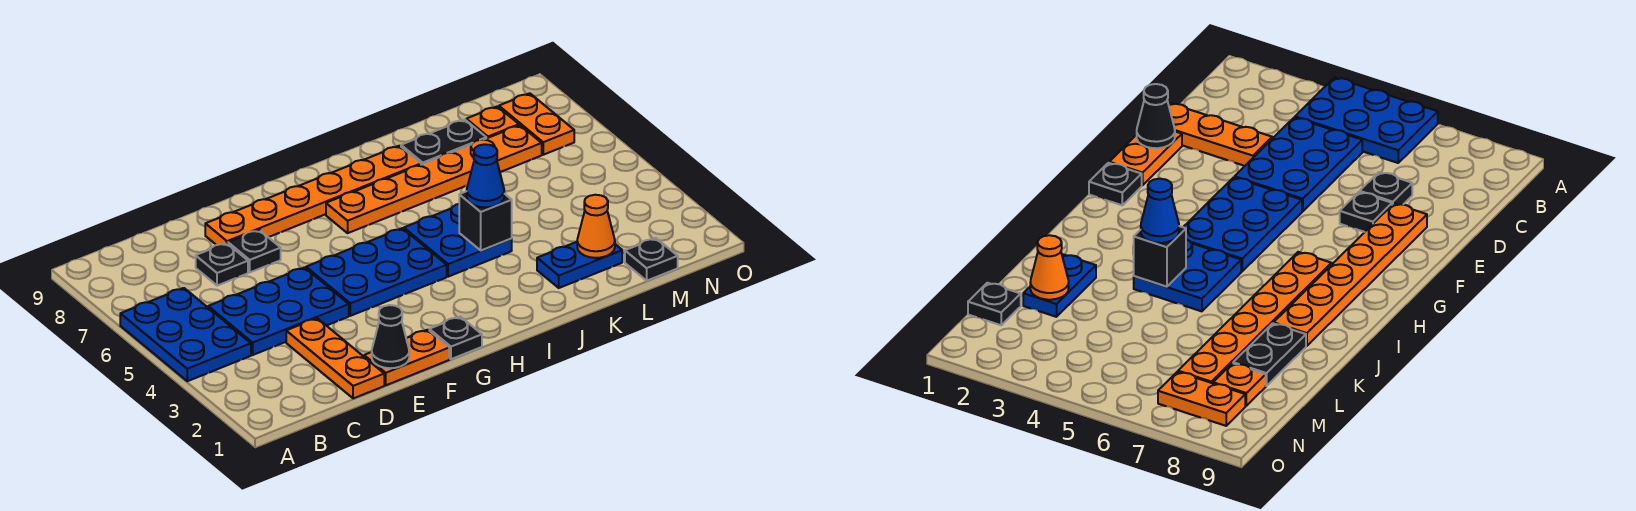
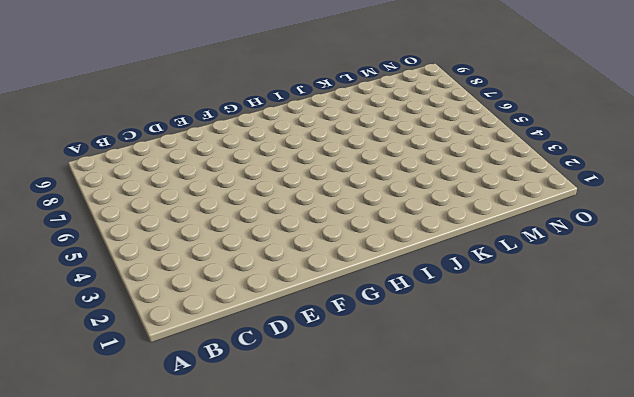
none -> blue 2x3 plate [120,288,251,381]
none -> blue 2x3 plate [208,267,349,355]
none -> orange 1x3 plate [286,318,384,398]

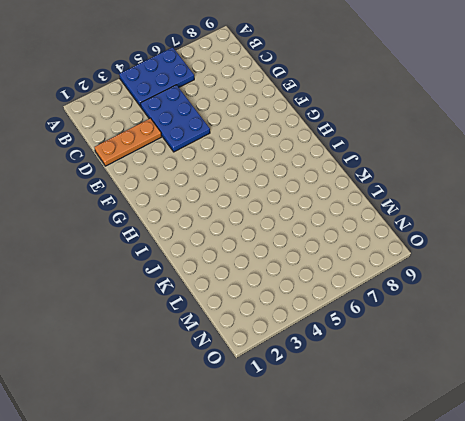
none -> black 1x1 plate [196,243,248,286]
none -> orange 1x2 plate [364,330,449,385]
none -> black 1x1 plate [228,230,281,272]

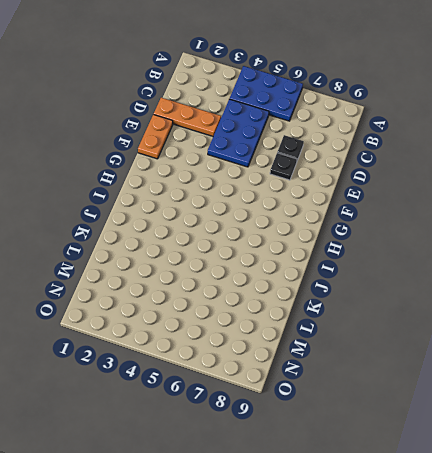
none -> orange 1x6 plate [205,146,421,245]
none -> blue 2x3 plate [306,228,447,316]
none -> black 1x1 plate [429,317,482,359]

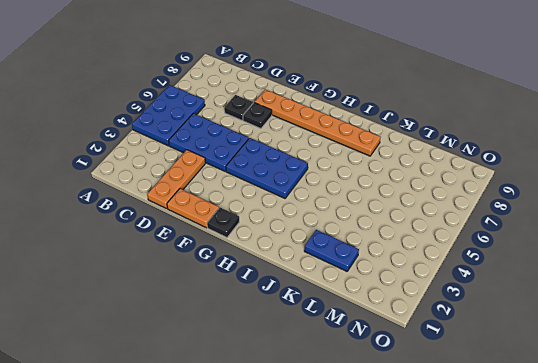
none -> orange 1x6 plate [326,125,542,233]
none -> blue 2x2 plate [404,204,512,277]
none -> black 1x2 plate [401,119,486,165]

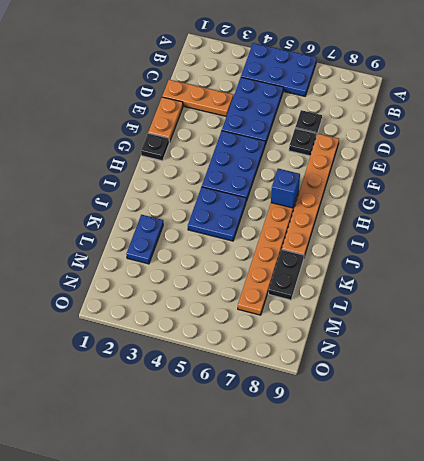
blue 1x1 brick [271,169,300,208] -> none
none -> black 1x1 plate [625,238,678,281]
none -> orange 1x1 plate [466,106,519,138]
none -> orange 1x2 plate [499,93,574,155]

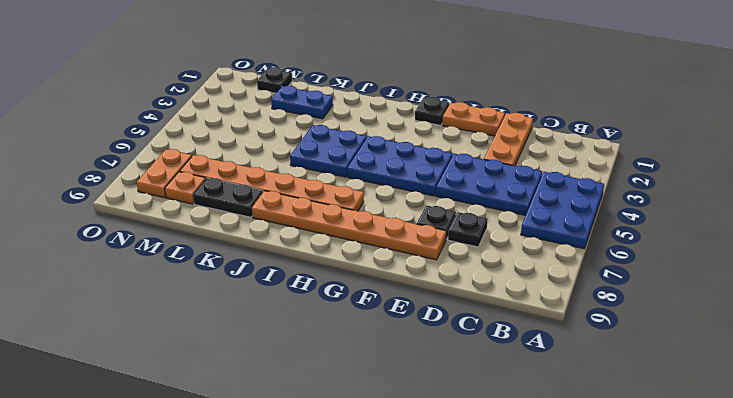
none -> black 1x1 cone [372,305,409,368]
none -> black 1x1 brick [459,191,512,251]
none -> orange 1x1 cone [577,195,615,258]

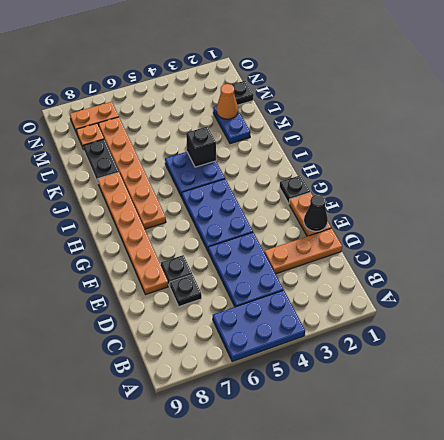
none -> blue 1x1 cone [467,144,504,207]

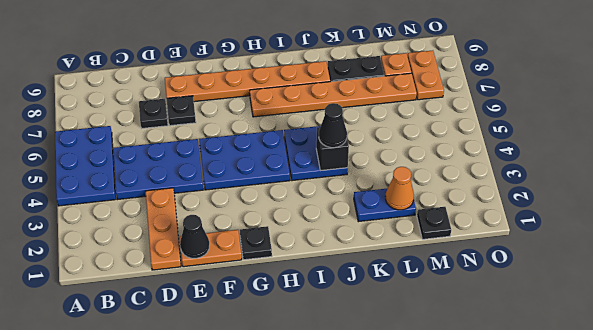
black 1x1 cone [319,103,347,148] -> blue 1x1 cone [467,144,504,207]

